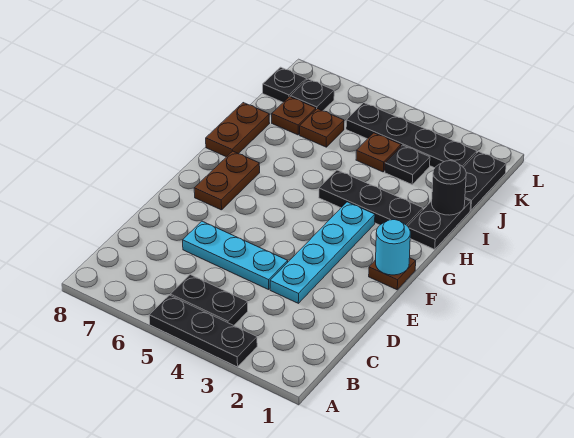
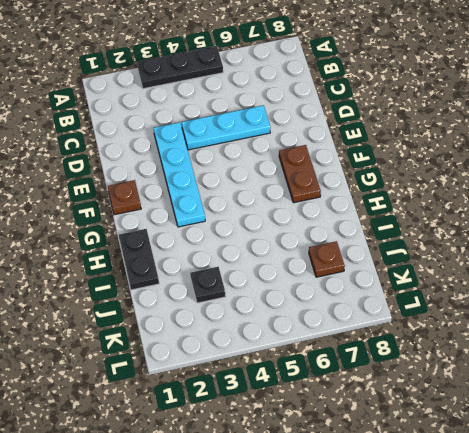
none -> black 1x2 plate [170,275,248,325]
none -> black 1x3 plate [319,170,423,226]
none -> brown 1x2 plate [206,103,270,157]

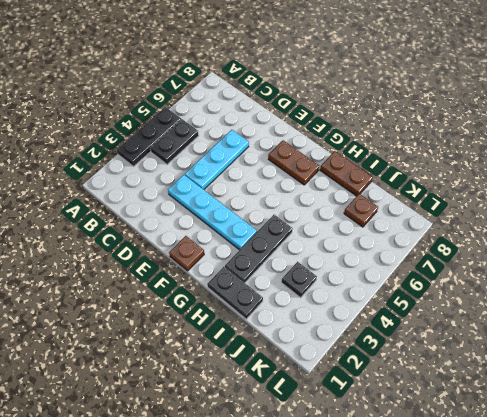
none -> black 1x2 plate [463,152,506,210]
none -> brown 1x1 plate [356,133,401,172]
none -> brown 1x1 plate [300,109,344,147]

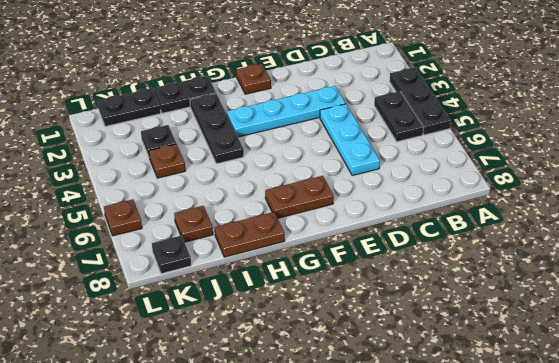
brown 1x1 plate [104,199,142,236] -> brown 1x1 plate moved to [300,109,344,147]
none -> black 1x4 plate [346,103,477,168]
none -> black 1x1 plate [290,79,334,111]
none -> cyan 1x1 round brick [376,220,410,275]

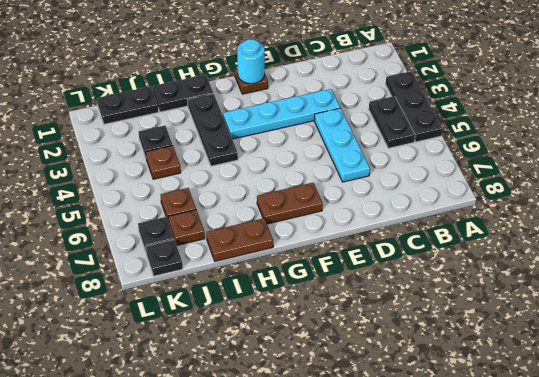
none -> black 1x4 plate [346,103,477,168]
none -> black 1x1 round brick [432,161,466,215]

